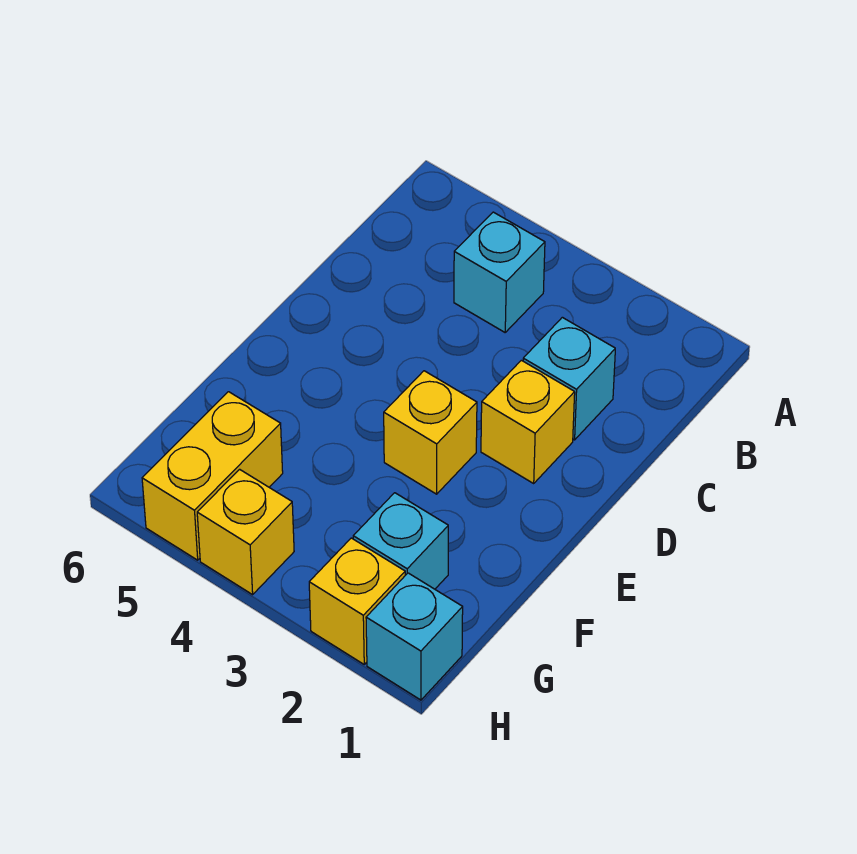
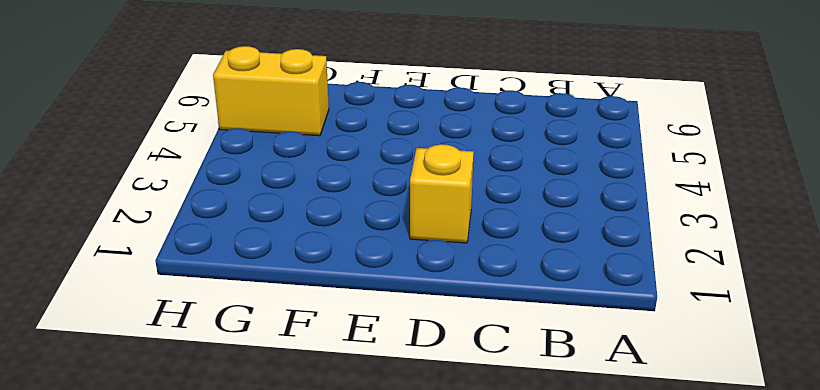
none -> cyan 1x1 brick [454,212,545,332]
none -> cyan 1x1 brick [523,317,615,440]

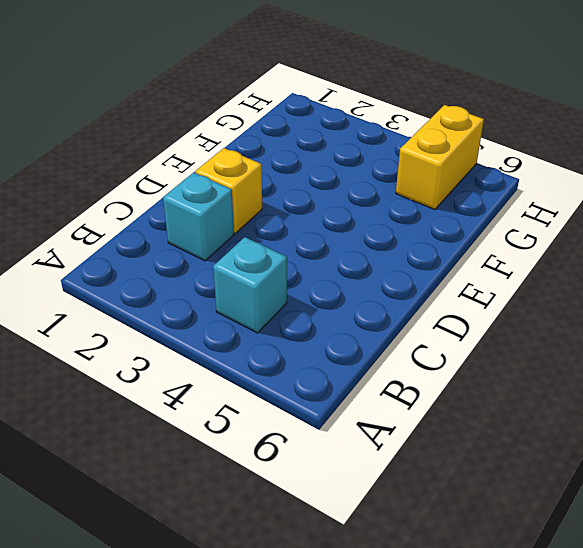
none -> yellow 1x1 brick [384,371,477,494]
none -> cyan 1x1 brick [353,493,448,589]

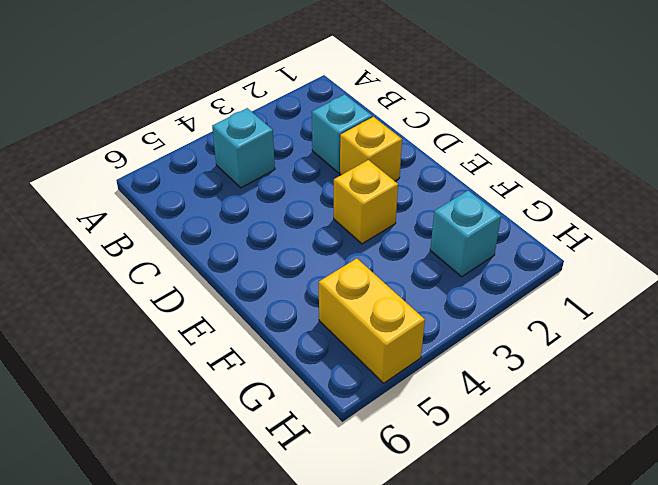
none -> cyan 1x1 brick [366,573,463,700]
none -> yellow 1x1 brick [309,538,405,664]

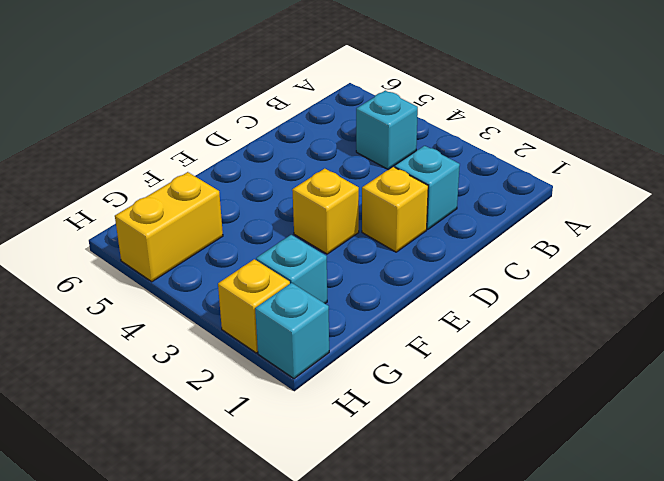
none -> yellow 1x1 brick [197,469,294,595]

